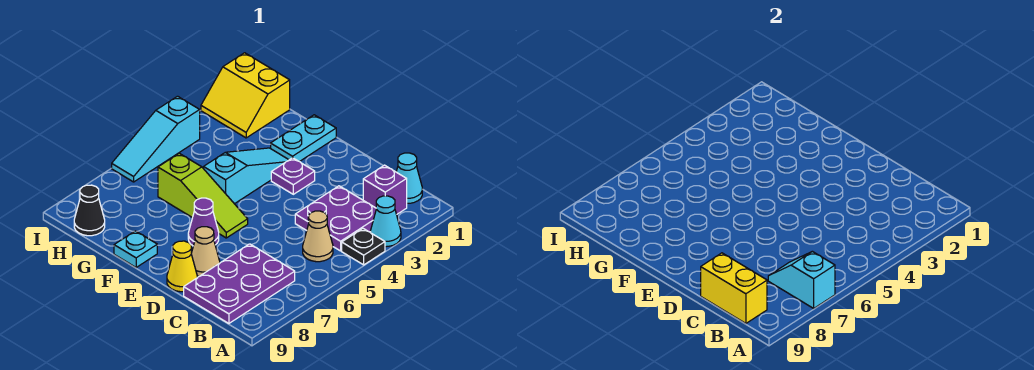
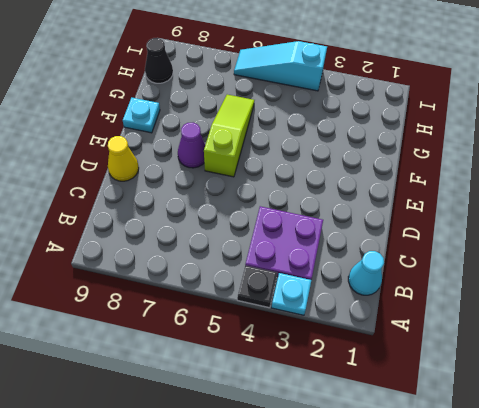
cyan 1x1 plate [271,273,311,315] -> cyan 1x1 cone [371,196,401,247]
lime 1x3 slope [204,95,254,177] -> lime 1x3 slope turned to [158,153,248,238]
none -> purple 1x1 brick [363,165,407,215]
none -> tan 1x1 cone [303,211,333,262]
none -> purple 2x3 plate [184,244,295,323]

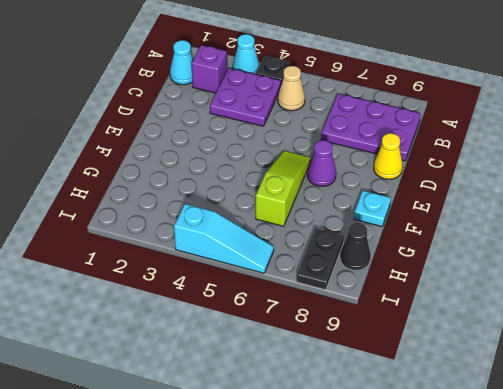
black 1x2 plate [296,228,344,290] -> none
none -> tan 1x1 cone [191,227,220,276]
none -> purple 1x1 plate [271,158,315,194]
none -> cyan 1x2 plate [271,115,336,162]

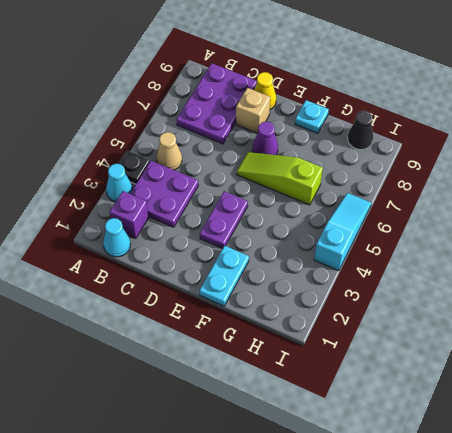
tan 1x1 brick [236,88,270,133] -> tan 1x1 cone [191,227,220,276]
purple 1x2 plate [200,191,248,249] -> purple 1x1 plate [271,158,315,194]
none -> cyan 1x3 slope [203,148,289,204]
none -> yellow 2x2 slope [201,53,290,138]
none -> cyan 1x2 slope [768,251,835,308]

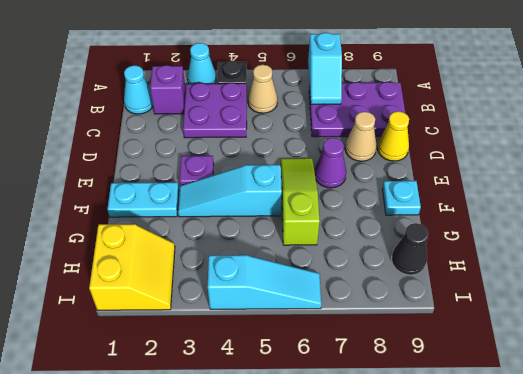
none -> yellow 1x2 brick [701,253,767,323]

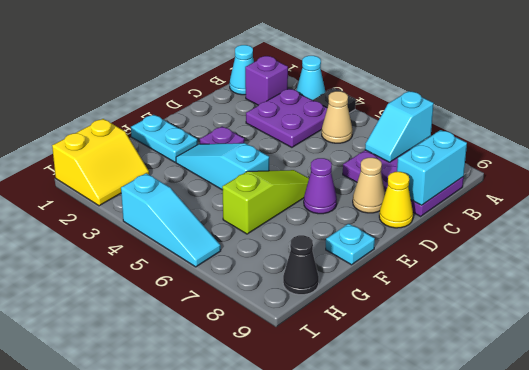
cyan 1x2 brick [397,130,467,205] -> yellow 1x2 brick [701,253,767,323]

